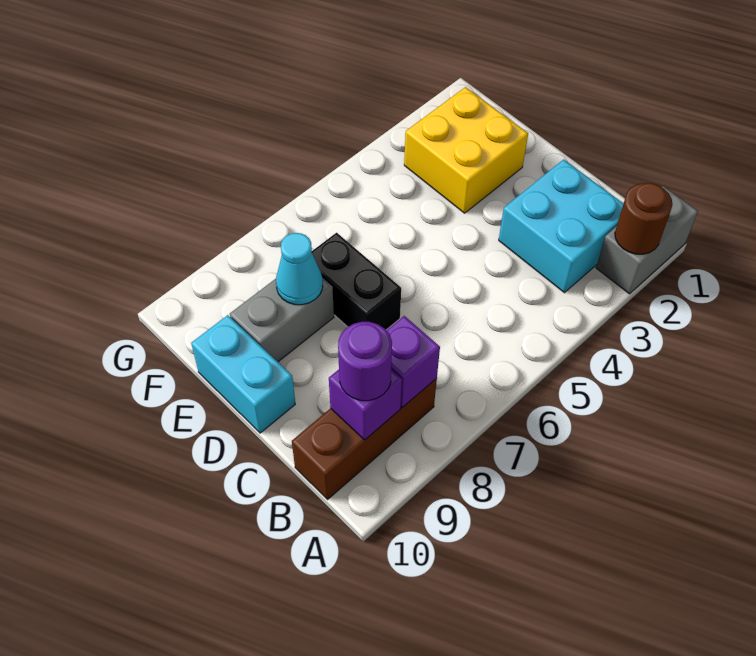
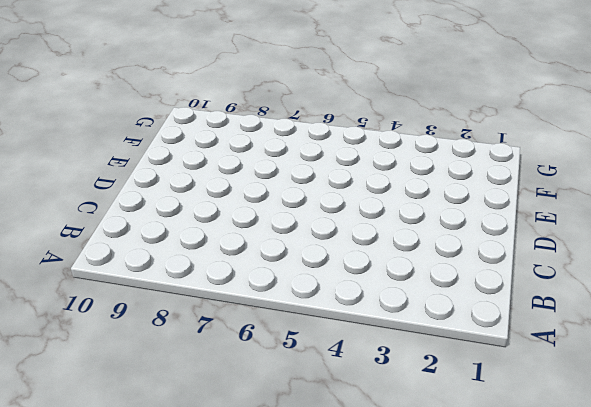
none -> grey 1x2 brick [596,186,698,294]
none -> cyan 2x2 brick [499,159,624,293]
none -> brown 1x3 brick [292,379,437,499]

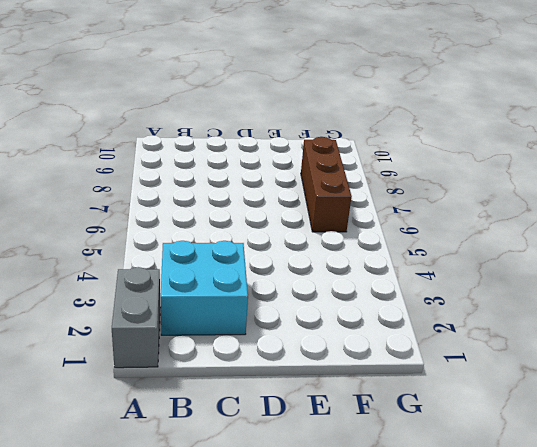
brown 1x3 brick [301,137,352,232] -> brown 1x3 brick moved to [292,379,437,499]
none -> black 1x2 brick [312,233,401,330]
none -> cyan 1x2 brick [191,315,295,433]
none -> yellow 2x2 brick [404,87,528,213]

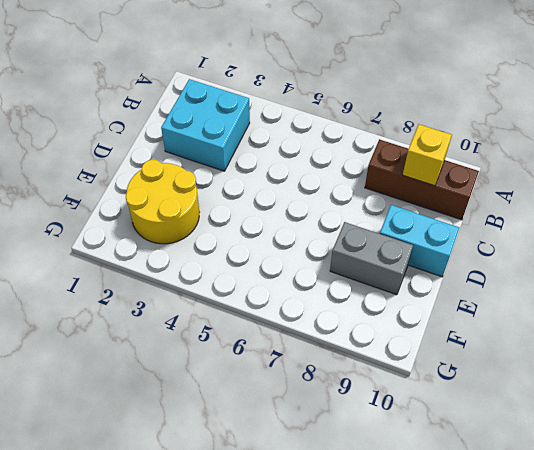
yellow 1x1 brick [403,124,452,186] -> purple 1x1 brick [329,370,402,440]
cyan 1x2 brick [380,205,459,277] -> cyan 1x2 brick turned to [191,315,295,433]
yellow 2x2 round brick [126,160,199,244] -> yellow 2x2 brick [404,87,528,213]
none -> grey 1x2 brick [596,186,698,294]
none -> black 1x2 brick [312,233,401,330]
none -> brown 1x1 round brick [615,183,672,254]

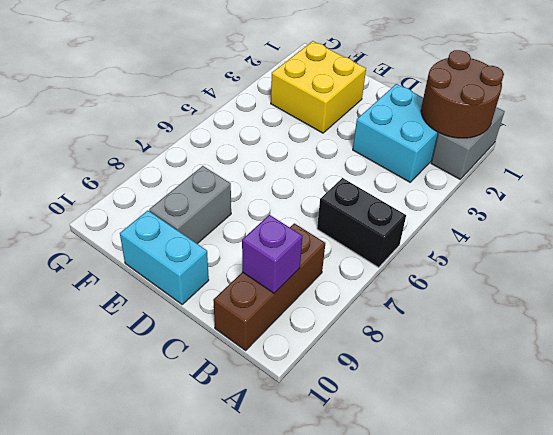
brown 2x2 round brick [421,50,504,138] -> brown 1x1 round brick [615,183,672,254]
black 1x2 brick [317,178,406,268] -> black 1x2 brick moved to [312,233,401,330]
none -> purple 1x1 brick [386,316,440,408]
none -> cyan 1x1 cone [276,233,323,305]
none -> purple 1x1 round brick [338,322,392,401]

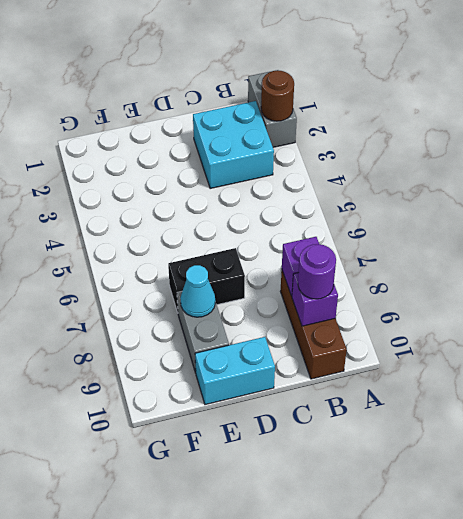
none -> yellow 2x2 brick [404,87,528,213]

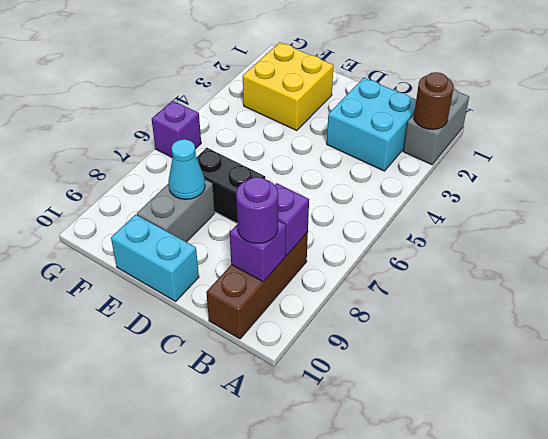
purple 1x1 brick [152,101,201,158] -> none

